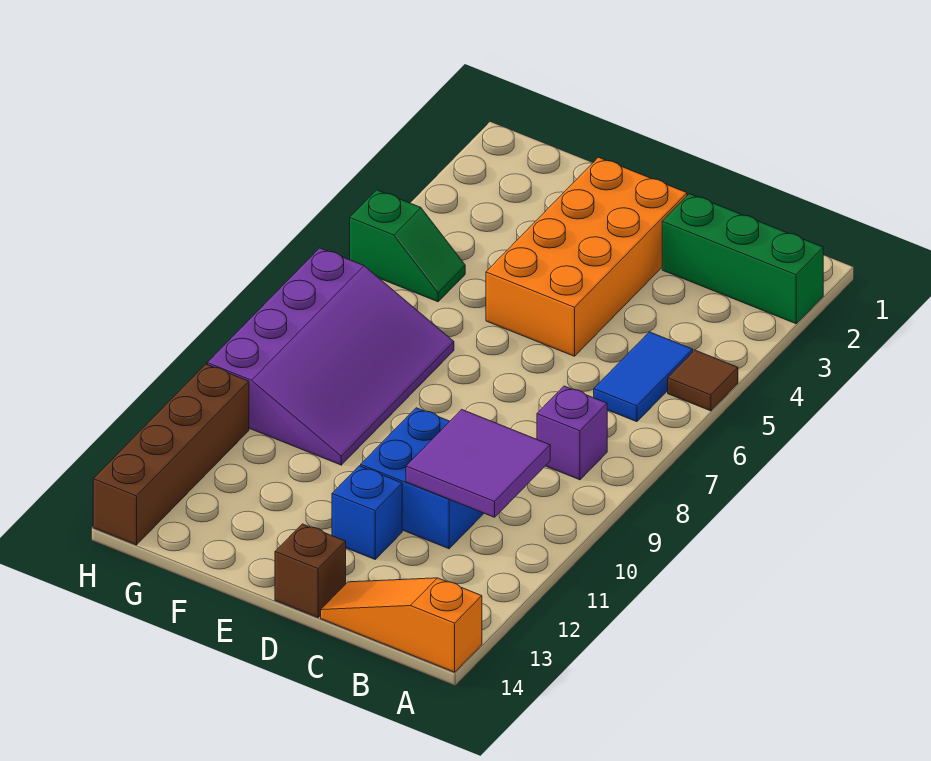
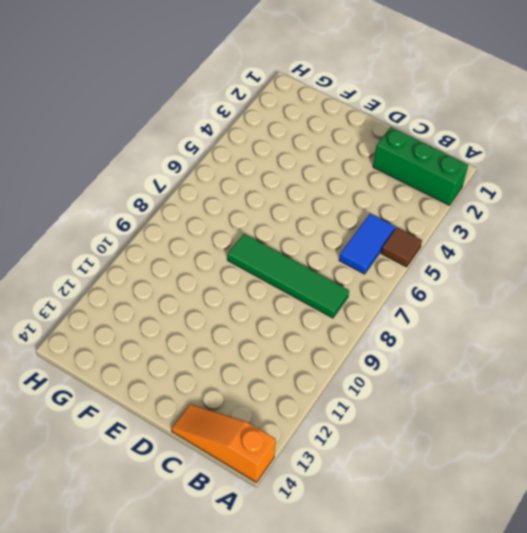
green 1x4 tile [227,234,349,318] -> purple 1x1 brick [537,386,607,480]
none -> blue 2x2 brick [361,408,484,549]
none -> orange 2x4 brick [486,157,687,356]
none -> blue 1x1 brick [332,466,402,559]

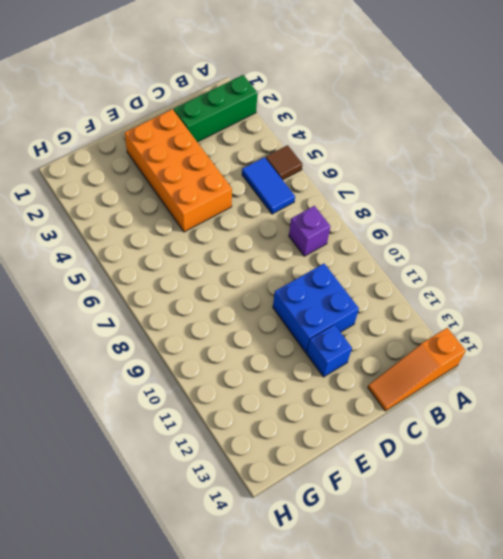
none -> brown 1x1 brick [275,524,346,617]
none -> purple 3x4 slope [207,248,454,465]
none -> green 1x2 slope [350,190,465,302]

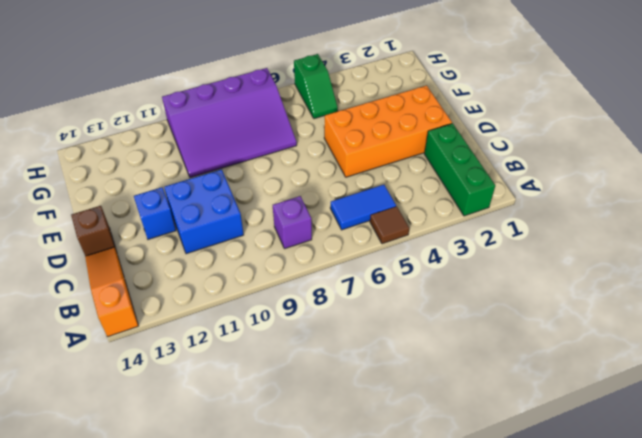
none -> brown 1x4 brick [93,364,249,545]
none -> purple 2x2 tile [406,409,550,517]

